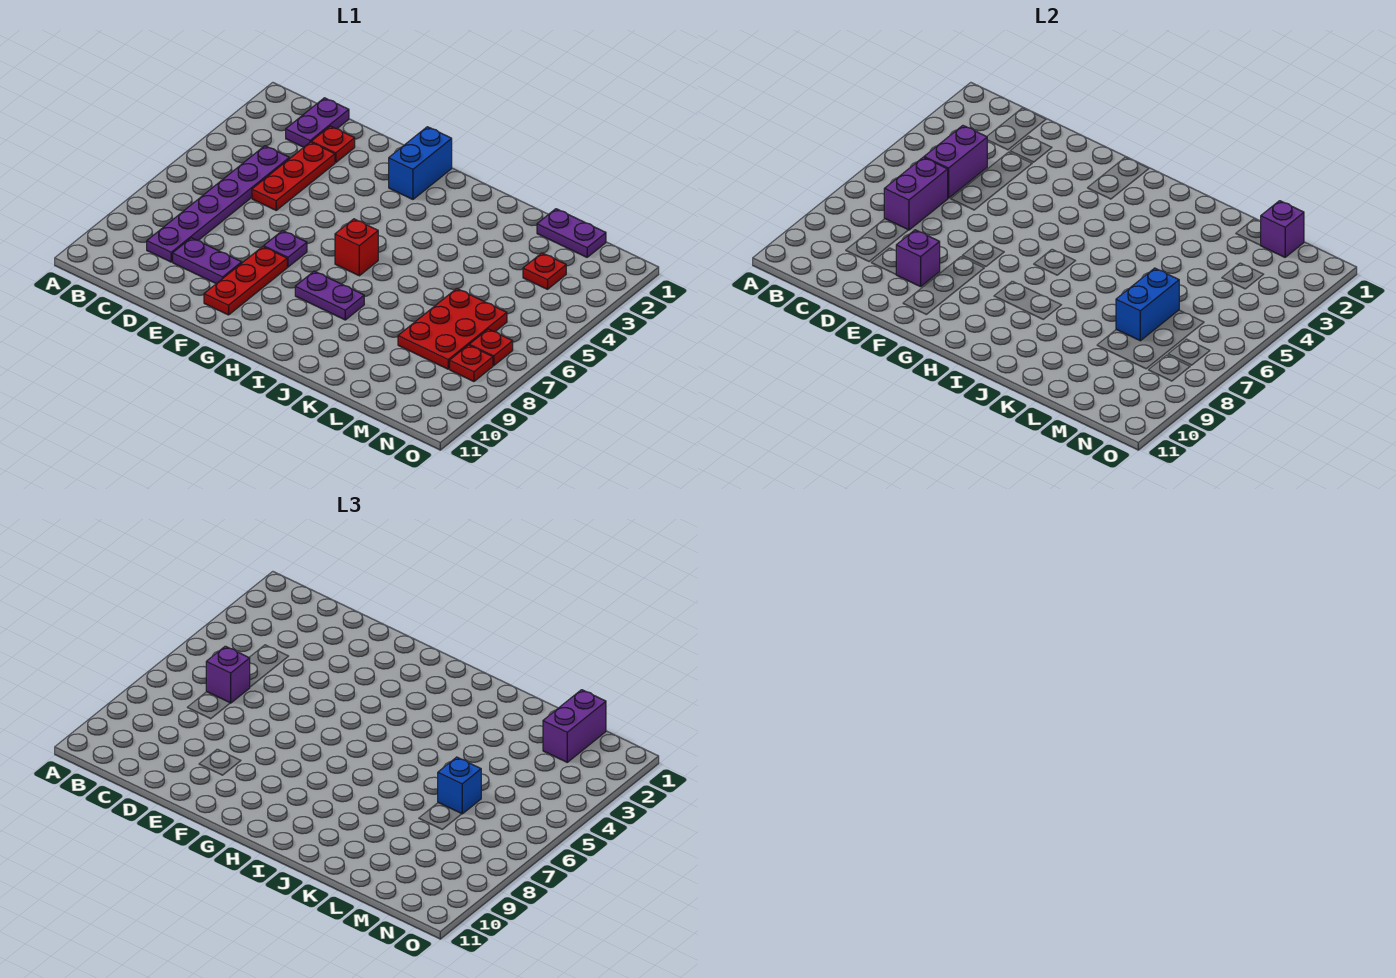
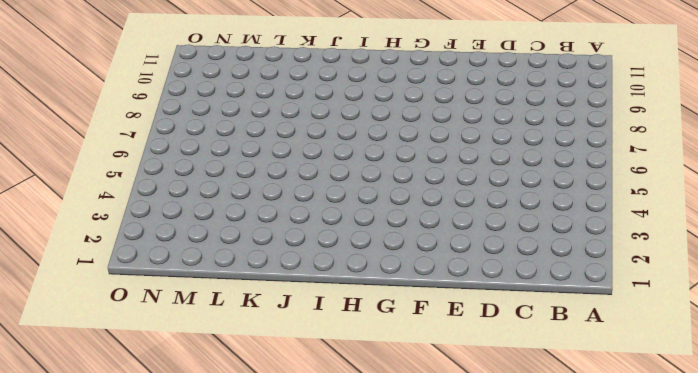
none -> purple 1x2 plate [286,98,349,147]
none -> purple 1x6 plate [147,146,289,262]
none -> red 1x1 plate [311,126,355,163]

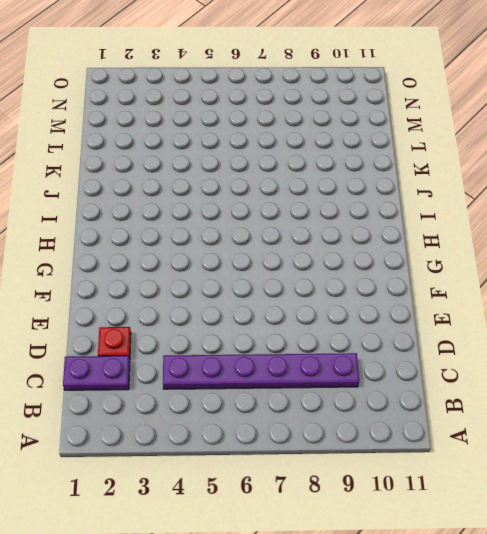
none -> red 1x3 plate [252,142,335,210]
none -> purple 1x2 plate [173,238,242,284]
none -> purple 1x1 plate [264,231,307,267]

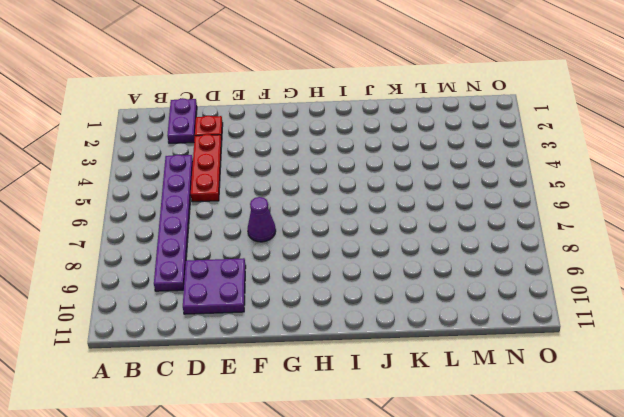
purple 2x2 plate [183,258,246,314] -> purple 1x2 plate [173,238,242,284]
purple 1x1 cone [248,197,276,242] -> purple 1x1 plate [264,231,307,267]
none -> red 1x3 plate [204,247,287,315]
none -> blue 1x2 brick [389,127,452,199]
none -> red 1x1 brick [335,219,378,276]

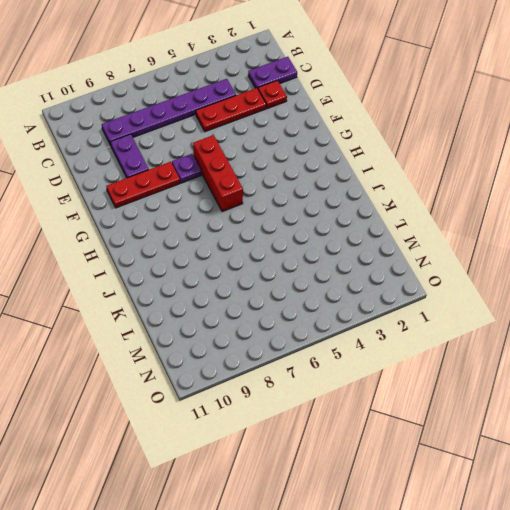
red 1x3 brick [193,135,243,212] -> red 1x1 brick [335,219,378,276]
none -> blue 1x2 brick [389,127,452,199]
none -> purple 1x2 plate [295,271,364,320]
none -> purple 1x2 plate [537,209,606,257]

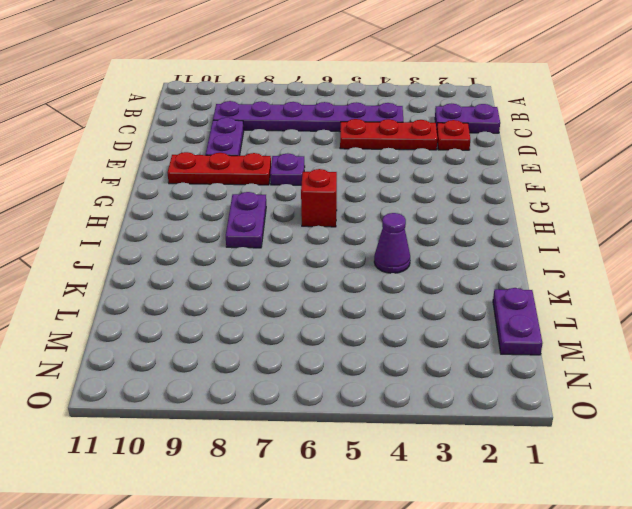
purple 1x1 cone [374,213,410,273] -> none
none -> blue 1x2 brick [389,127,452,199]
none -> red 2x3 plate [398,289,507,369]
none -> red 1x1 plate [523,253,566,289]

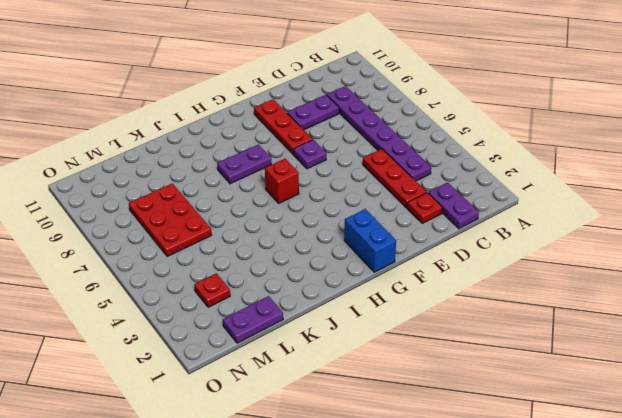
none -> red 1x1 plate [469,329,513,366]
none -> red 1x1 plate [450,345,493,381]
none -> purple 1x2 brick [924,126,987,198]

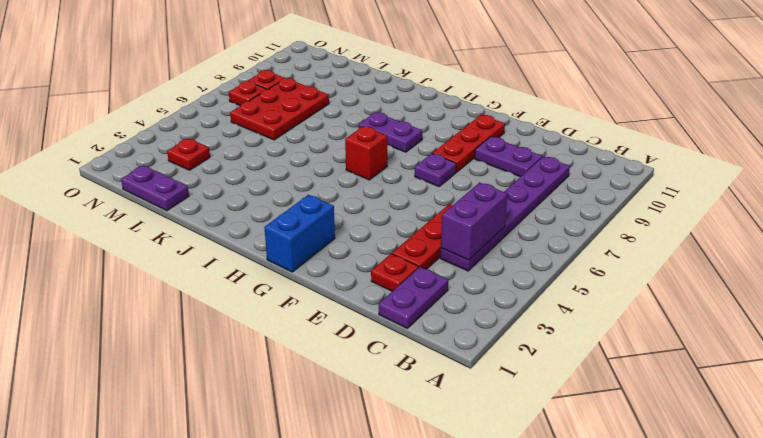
none -> purple 1x2 brick [884,157,948,230]
none -> purple 1x1 brick [896,230,940,287]
none -> blue 1x2 brick [1116,268,1179,341]

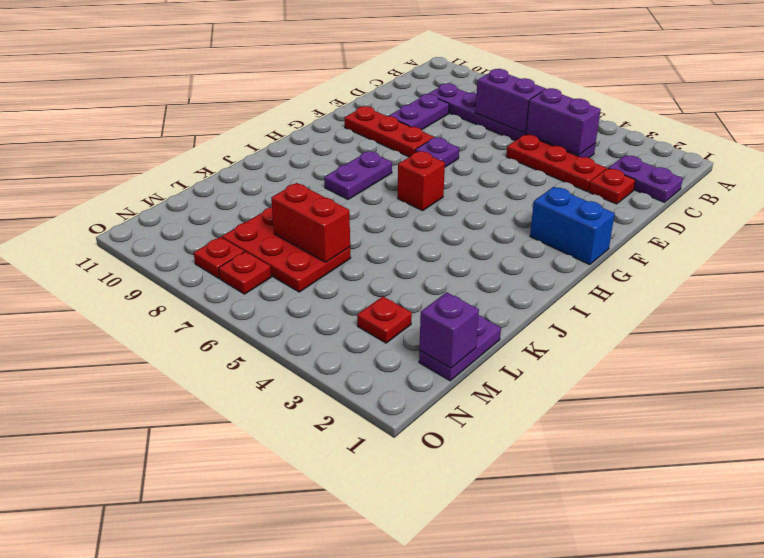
red 1x2 brick [271,183,350,262] -> blue 1x2 brick [1116,268,1179,341]
none -> purple 1x1 brick [896,230,940,287]
none -> purple 1x1 brick [206,646,250,703]
none -> blue 1x1 brick [438,757,481,814]

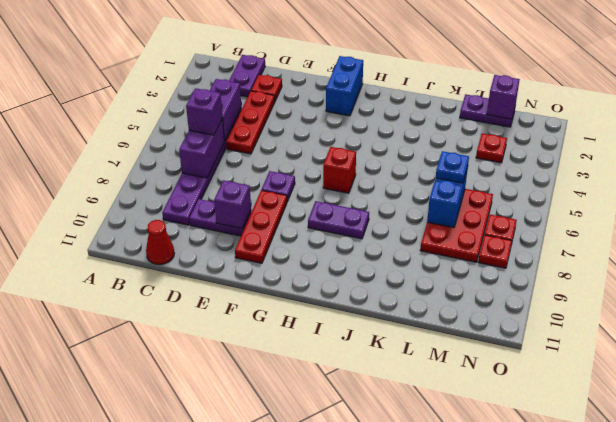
red 1x1 cone [146,220,174,265] -> none
blue 1x1 plate [436,151,469,183] -> blue 1x1 brick [438,757,481,814]
none -> purple 1x2 brick [543,690,606,762]

